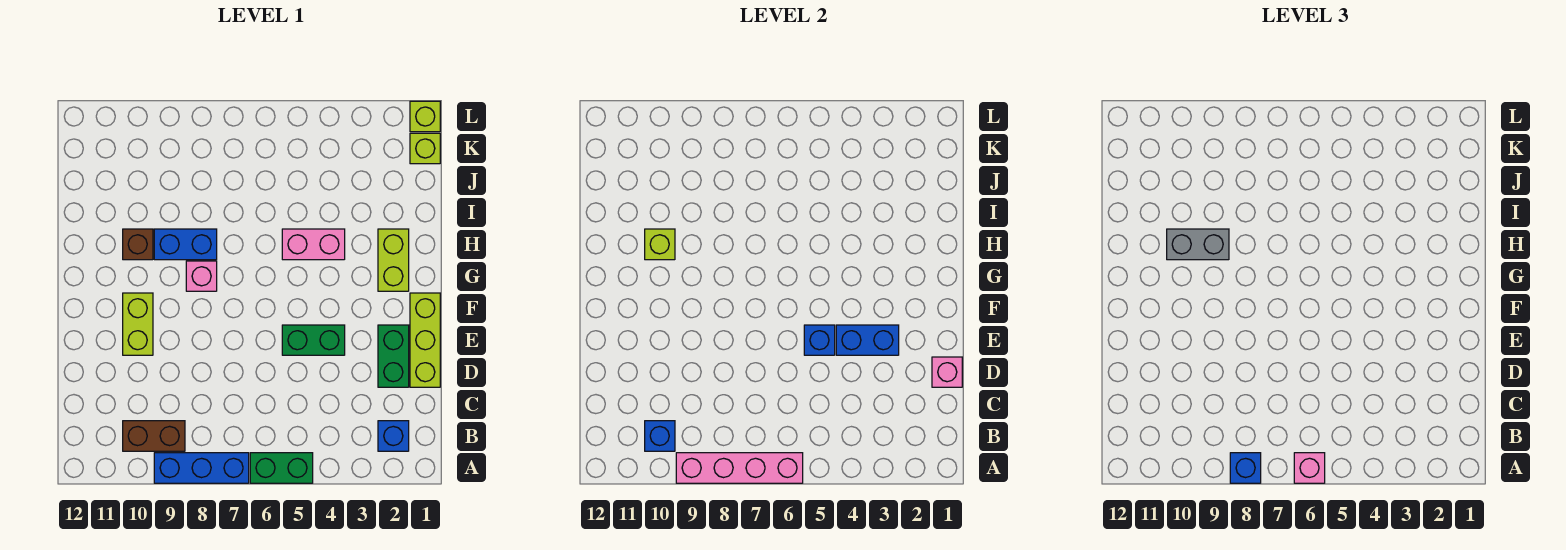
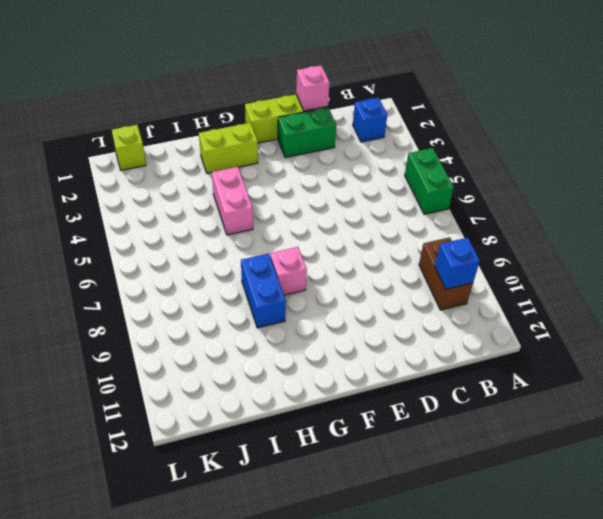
none -> blue 1x3 brick [154,453,249,483]
none -> green 1x2 brick [282,325,345,355]
none -> lime 1x2 brick [123,293,153,355]

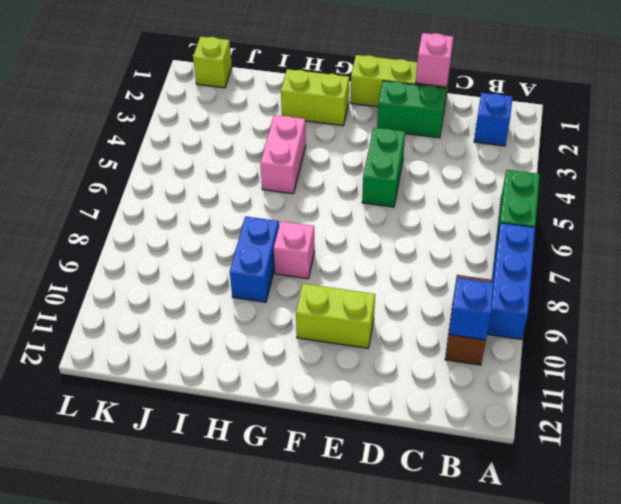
none -> brown 1x1 brick [123,229,153,260]
none -> lime 1x1 brick [410,101,440,132]
none -> pink 1x4 brick [676,453,803,483]

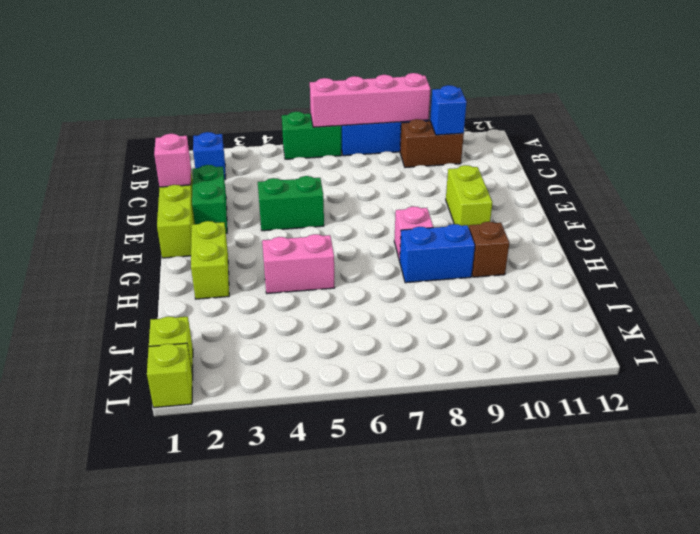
none -> blue 1x2 brick [836,325,899,355]
none -> blue 1x1 brick [804,325,835,355]
none -> lime 1x1 brick [645,229,675,260]

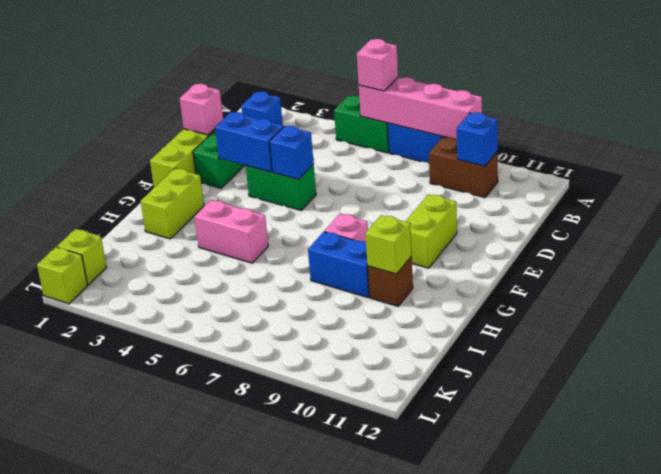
none -> blue 1x1 brick [1230,453,1261,483]
none -> grey 1x2 brick [1167,229,1229,260]

